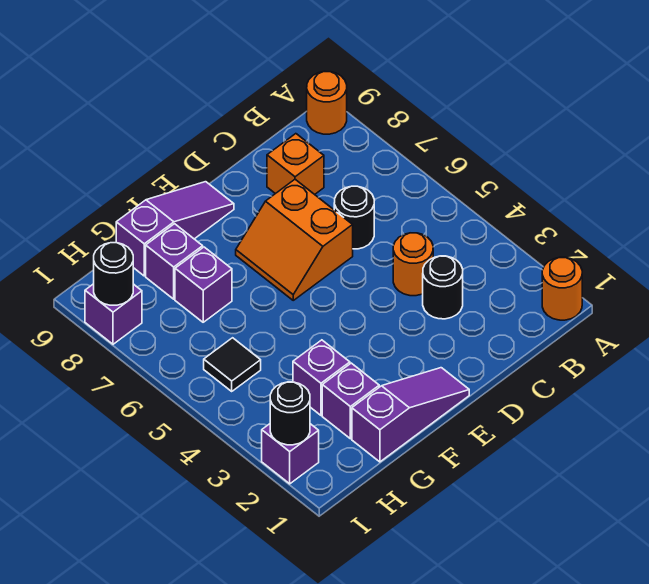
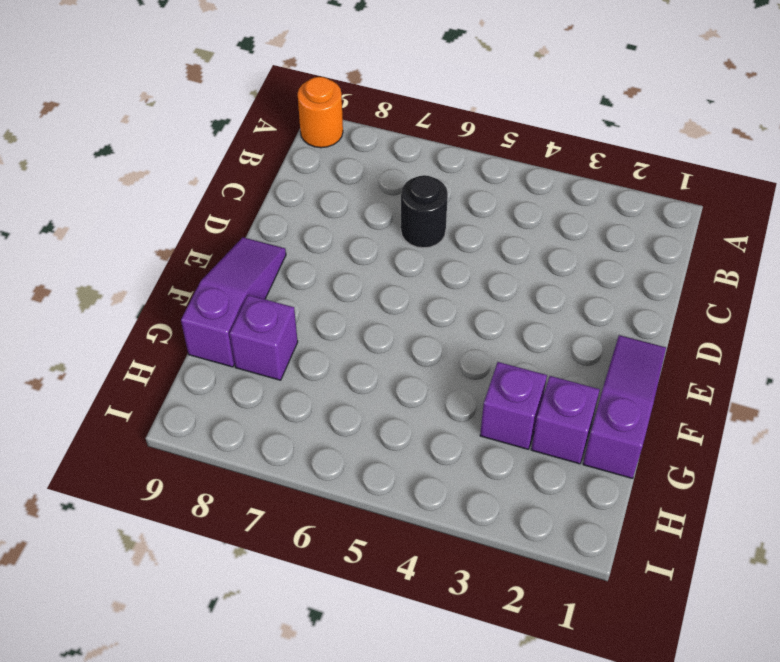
none -> orange 1x1 round brick [542,257,582,320]
none -> black 1x1 round brick [423,256,463,319]
none -> orange 1x1 round brick [393,233,433,296]

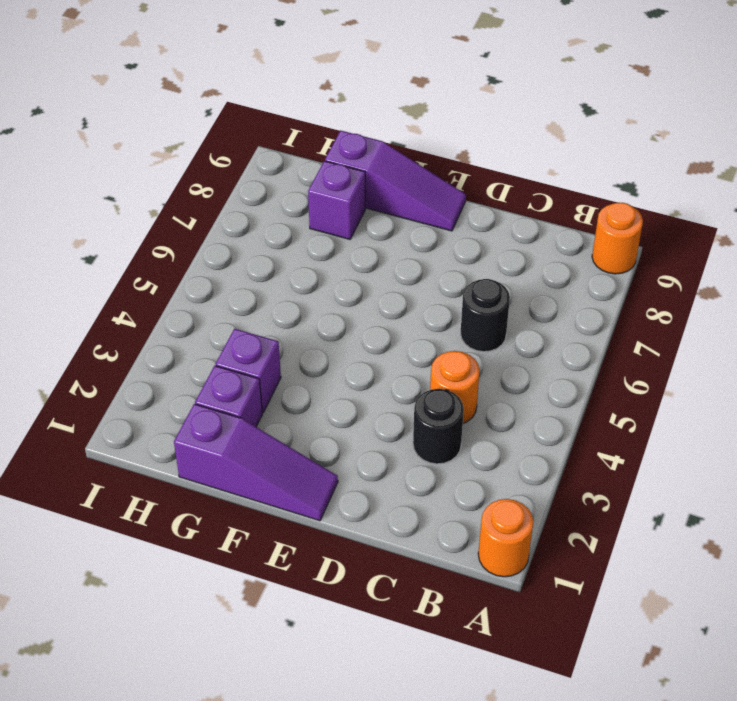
none -> orange 1x1 brick [267,134,324,194]
none -> orange 2x2 slope [236,179,353,300]
none -> purple 1x1 brick [175,247,232,322]

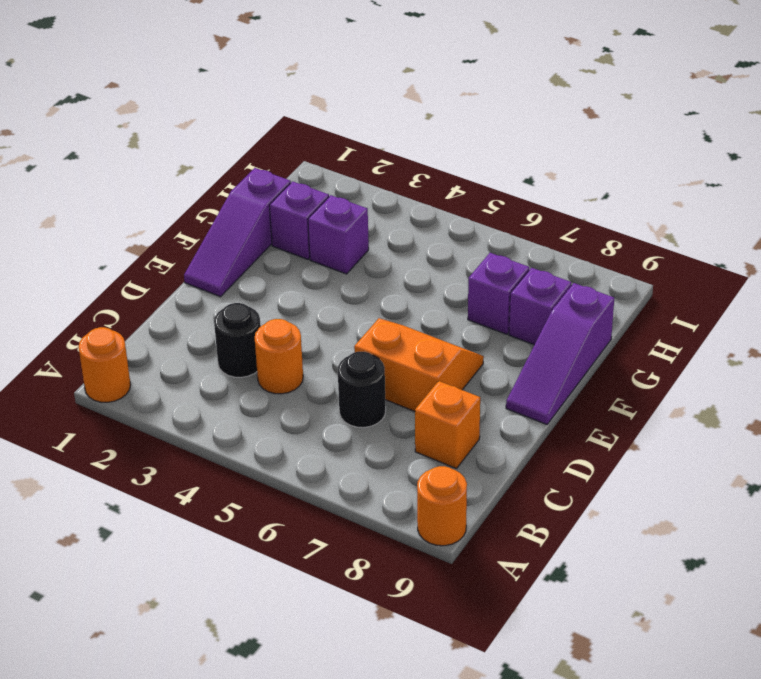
none -> black 1x1 tile [204,338,261,391]
none -> purple 1x1 brick [262,424,319,484]
none -> purple 1x1 brick [85,284,142,344]

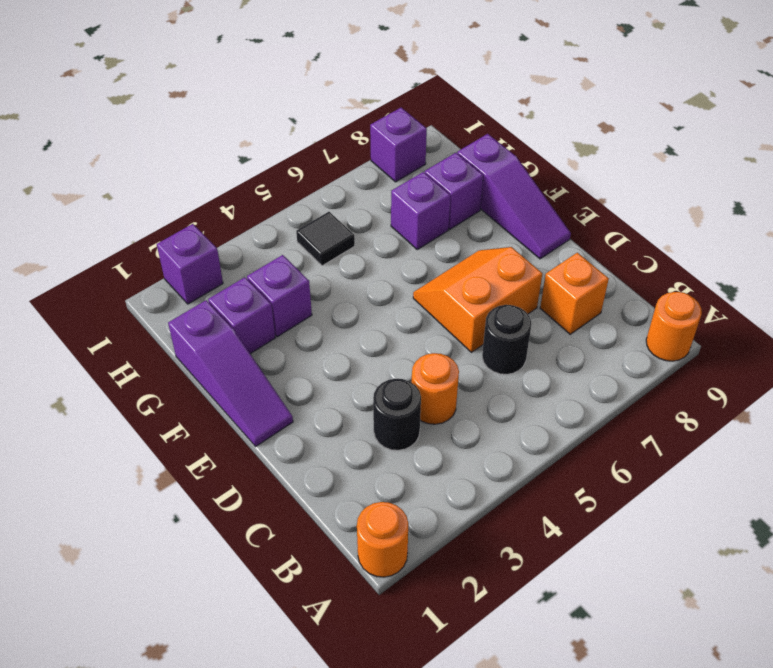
none -> black 1x1 round brick [270,382,310,445]
none -> black 1x1 round brick [94,243,133,305]

